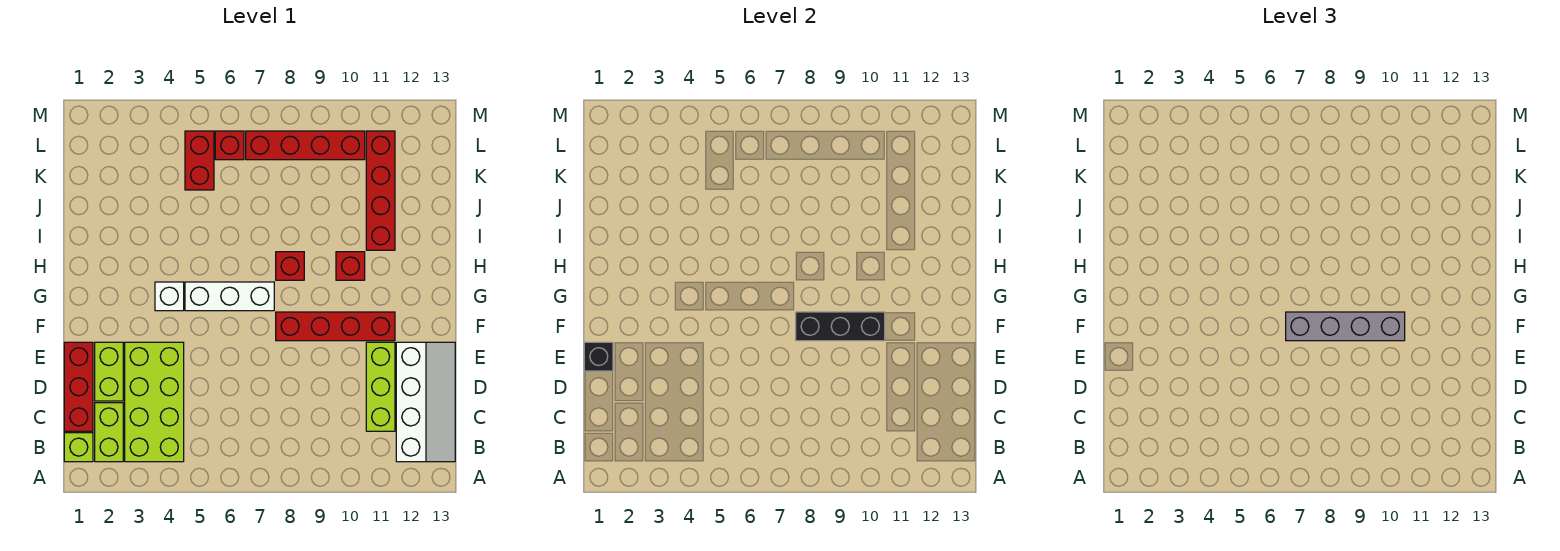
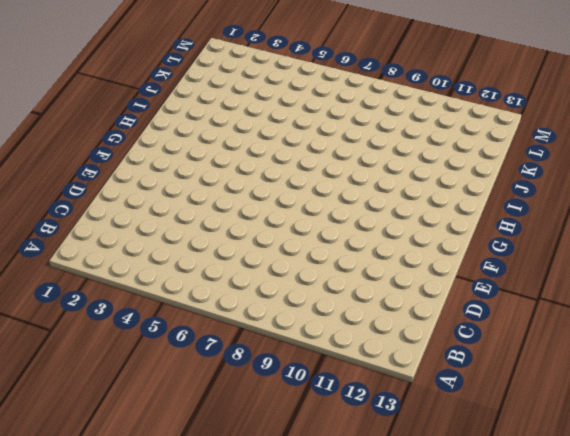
none -> lime 1x1 brick [64,433,93,462]
none -> lime 1x2 brick [95,403,123,462]
none -> lime 2x4 brick [125,342,184,462]

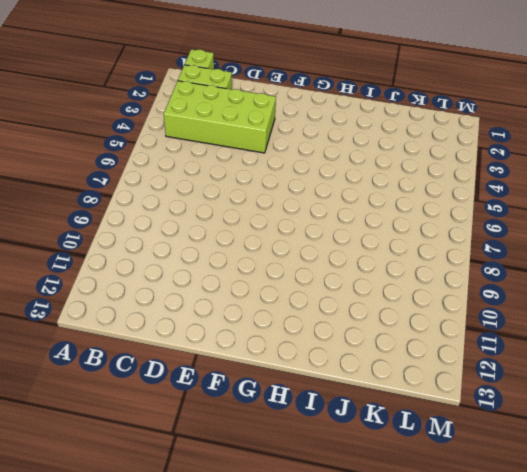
none -> white 2x4 slope [396,342,455,462]
none -> red 1x3 brick [64,342,93,431]
none -> lime 1x3 brick [366,342,395,431]

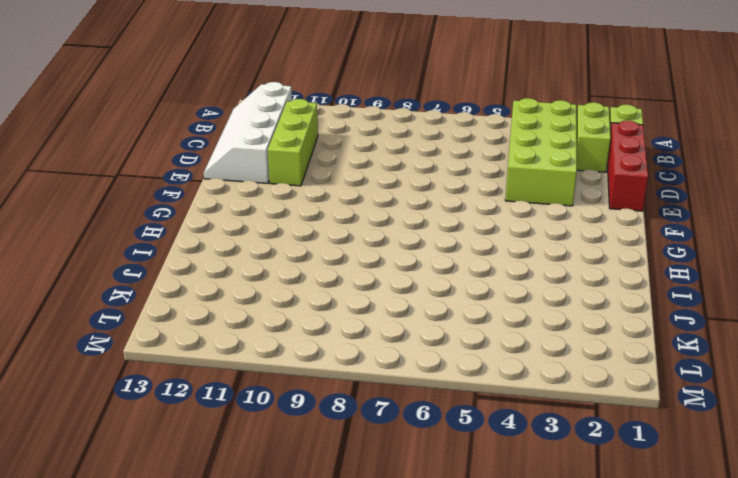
none -> lime 1x2 brick [95,342,123,401]
none -> red 1x4 brick [276,312,395,341]
none -> white 1x1 brick [155,282,184,311]

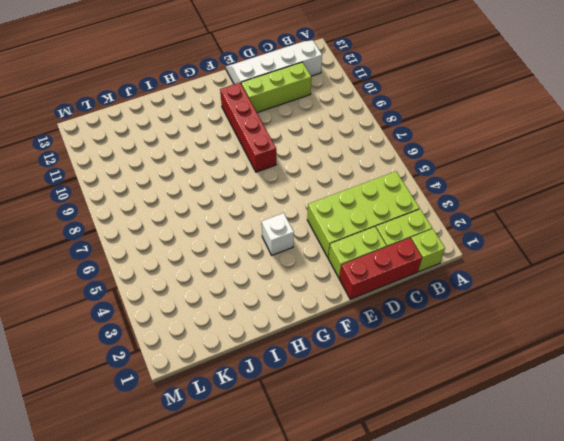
none -> white 1x3 brick [185,282,274,311]
none -> red 1x1 brick [276,252,304,280]
none -> red 1x1 brick [336,252,365,280]

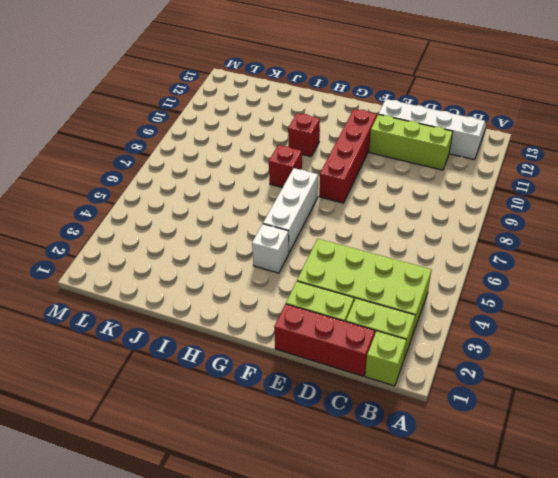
none -> red 1x4 brick [366,131,395,250]
none -> red 1x2 brick [185,131,214,190]
none -> red 1x1 brick [215,131,244,160]

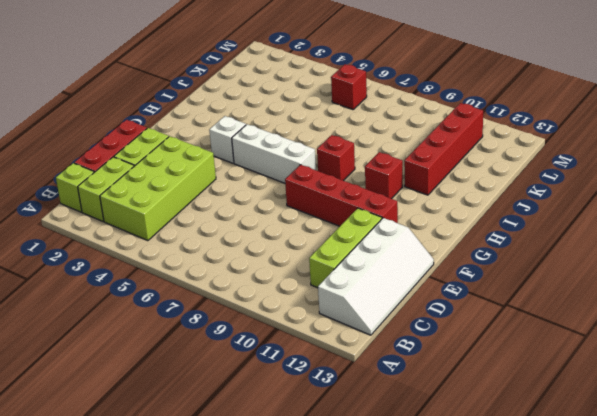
none -> red 1x2 brick [185,131,214,190]
none -> red 1x4 brick [246,131,365,160]
none -> black 1x1 brick [584,342,613,371]

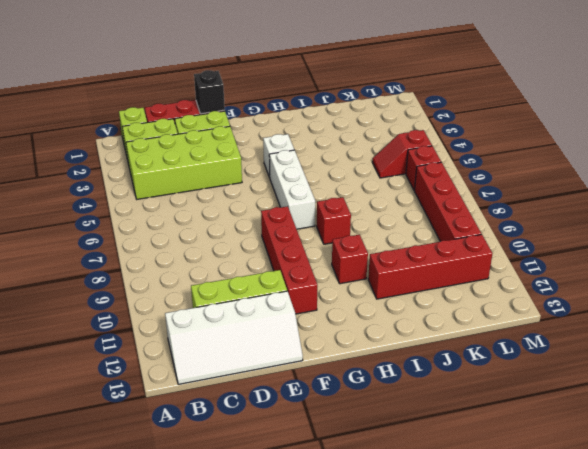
red 1x2 slope [372,130,432,178] -> red 1x2 brick [185,131,214,190]
none -> black 1x3 brick [796,312,885,341]
none -> grey 1x4 brick [1286,312,1405,341]

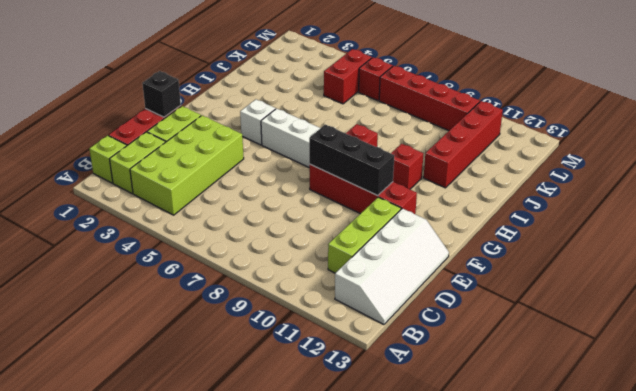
none -> grey 1x4 brick [1286,312,1405,341]

